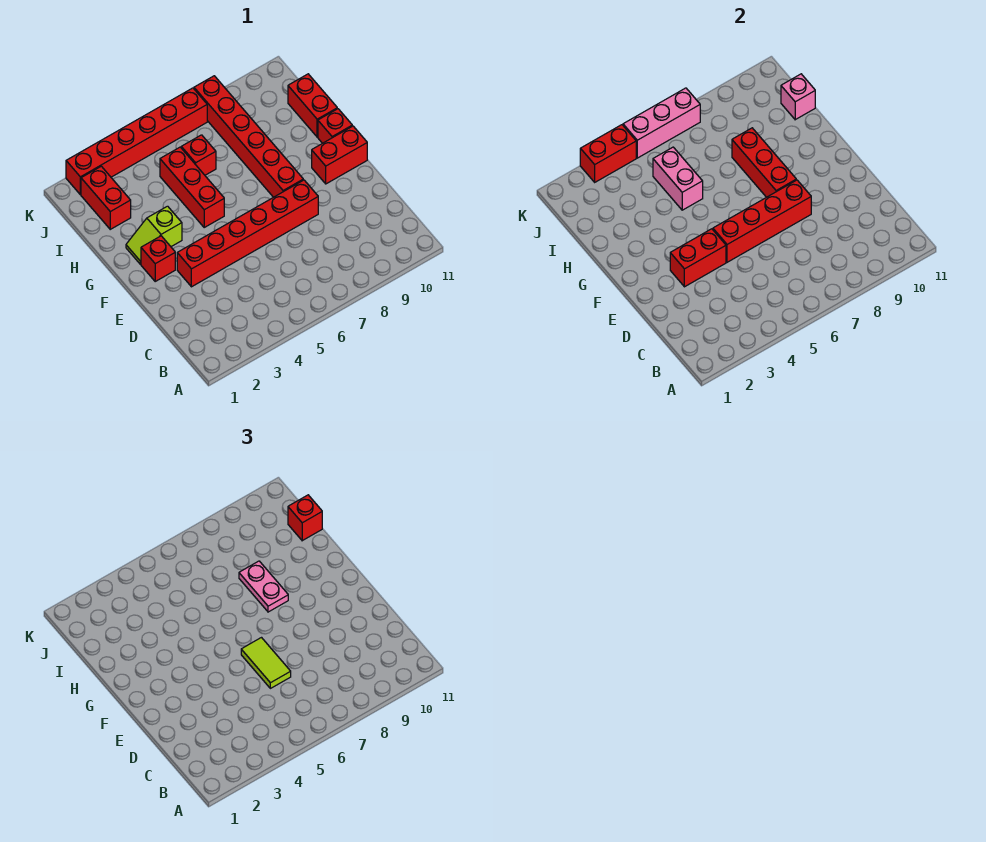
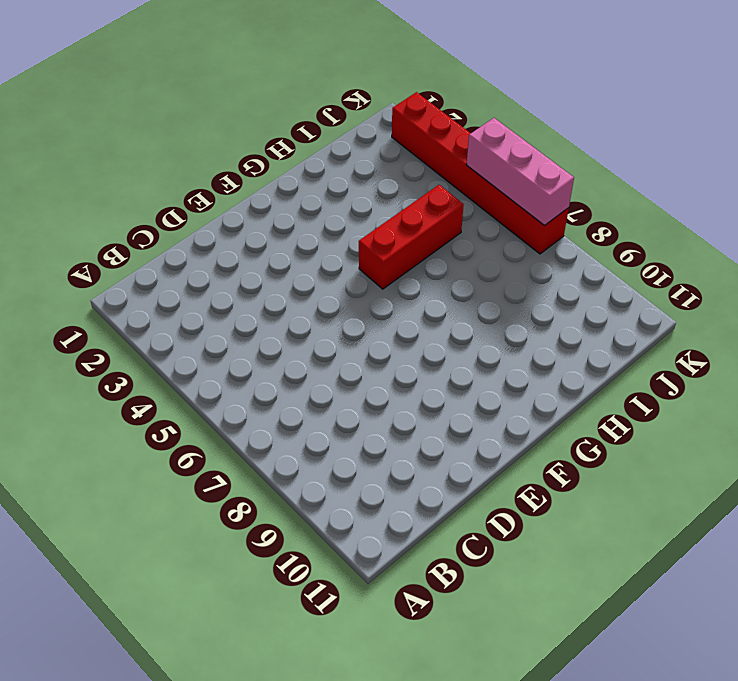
none -> red 1x6 brick [177,180,318,287]
none -> red 1x1 brick [141,236,175,281]
none -> red 1x6 brick [194,76,303,197]

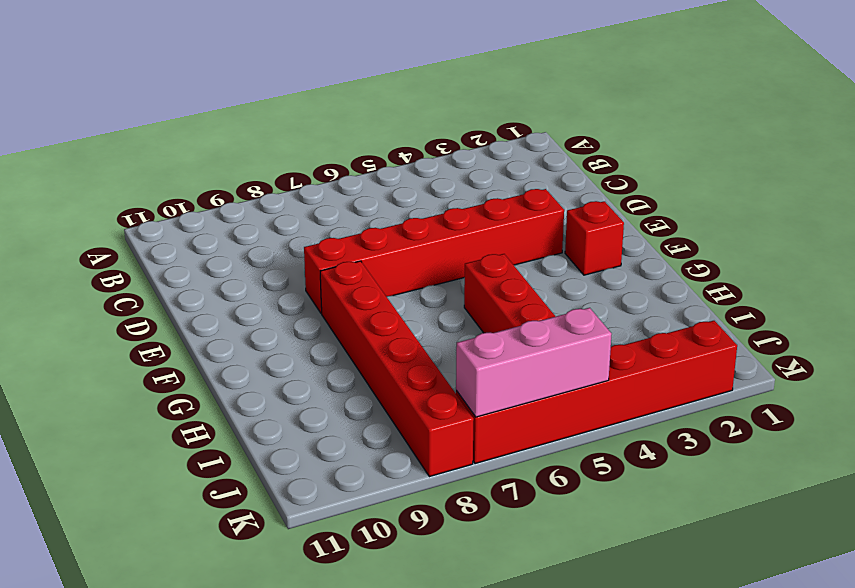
none -> red 1x2 brick [312,126,367,184]
none -> lime 1x2 slope [126,206,182,264]
none -> red 1x1 brick [318,109,352,143]

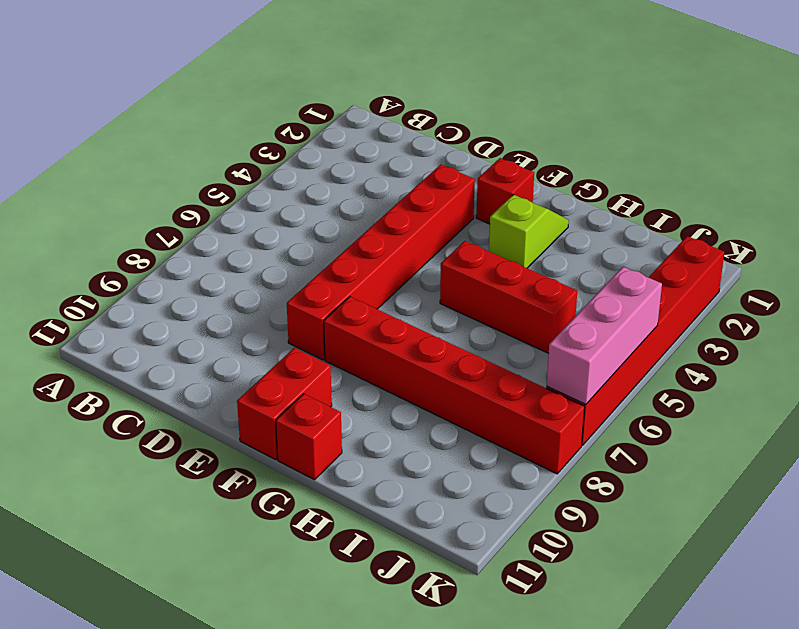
none -> red 1x2 brick [288,74,337,137]
none -> red 1x2 brick [81,166,131,229]
none -> red 1x1 brick [181,135,216,175]

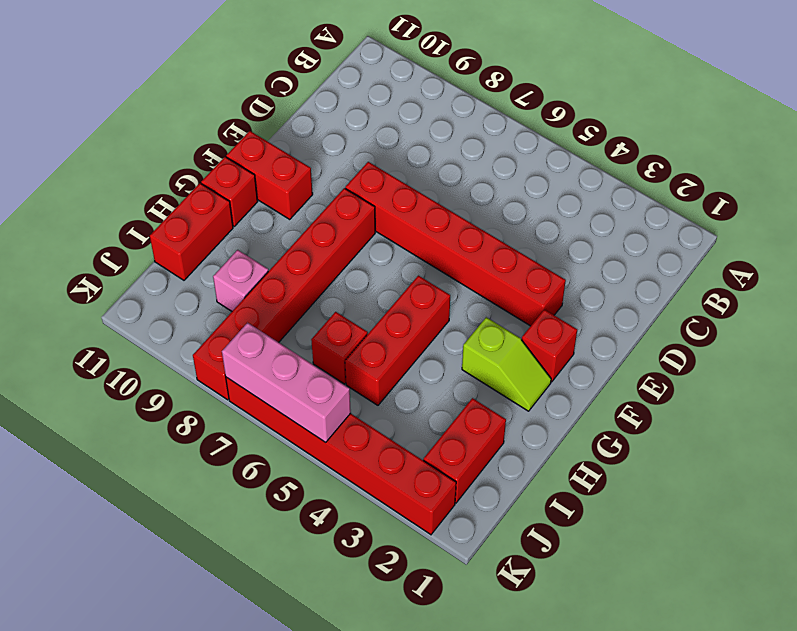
pink 1x1 brick [213,250,268,311] -> pink 1x1 brick moved to [781,74,815,120]
none -> red 1x2 brick [670,229,726,287]
none -> red 1x4 brick [713,180,811,262]
none -> red 1x3 brick [732,128,796,197]

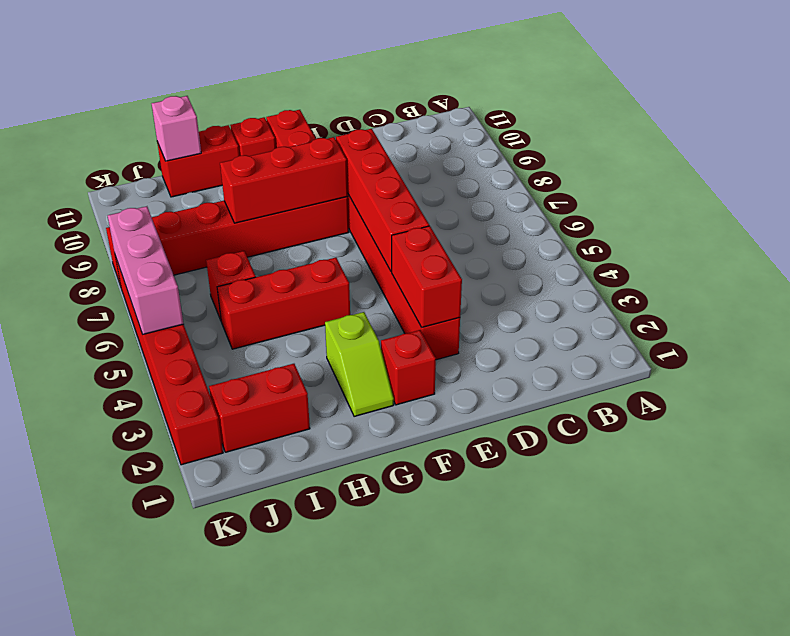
none -> pink 1x2 brick [653,147,703,210]
none -> red 1x2 brick [580,125,636,182]
none -> lime 1x2 tile [241,638,291,688]

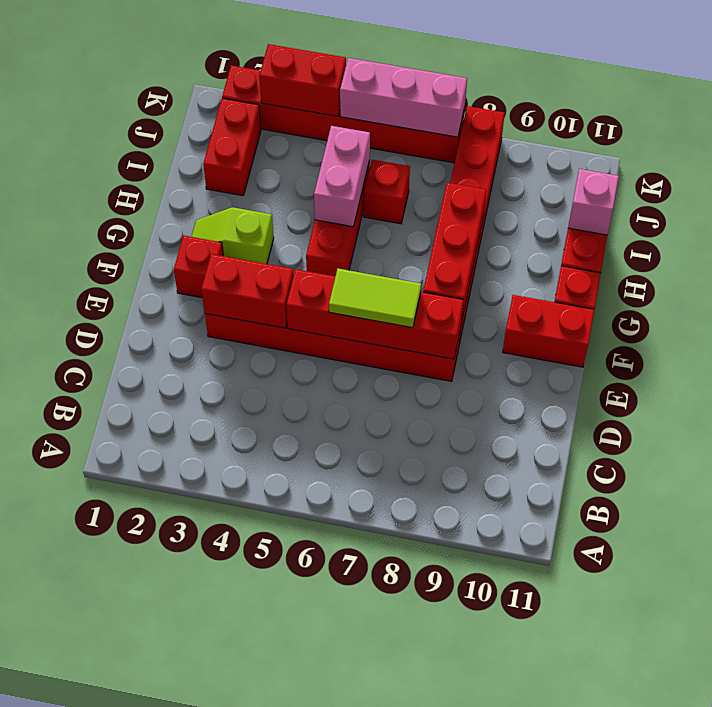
lime 1x2 tile [329,269,421,328] -> lime 1x2 tile turned to [241,638,291,688]
none -> pink 1x2 plate [239,561,288,612]
none -> red 1x1 brick [288,495,322,541]

